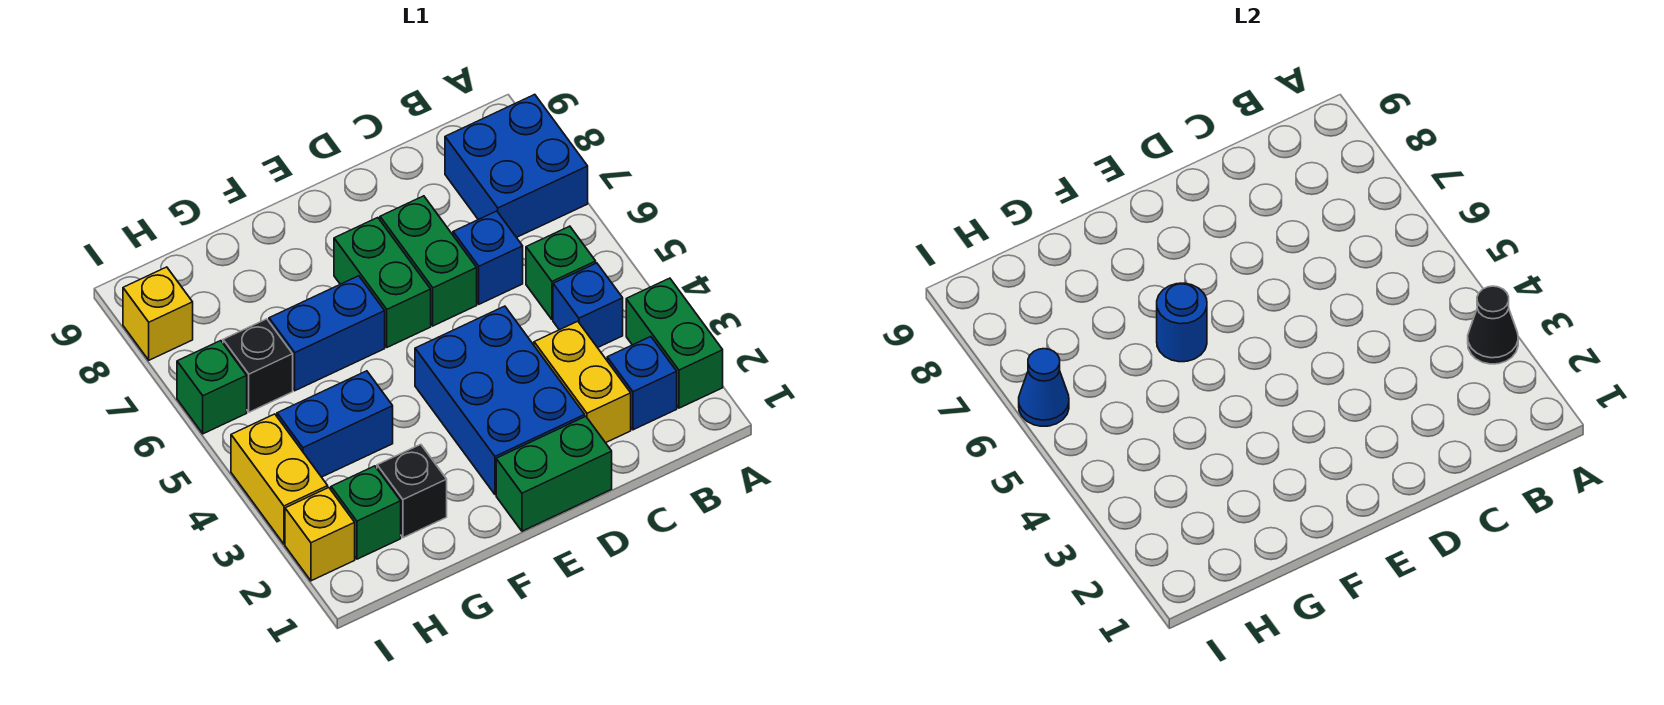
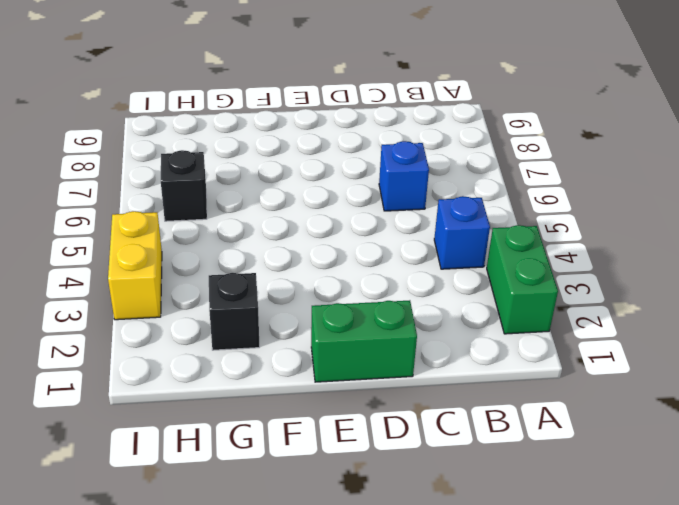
none -> blue 2x2 brick [445,94,588,237]
none -> blue 1x1 brick [607,337,677,430]
none -> green 1x1 brick [526,226,596,319]

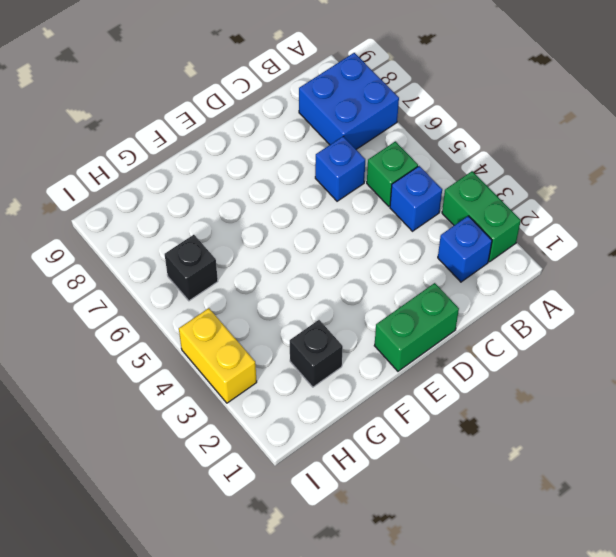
none -> yellow 1x2 brick [534,321,631,443]
none -> blue 2x3 brick [415,306,585,494]
none -> green 1x2 brick [380,196,477,326]

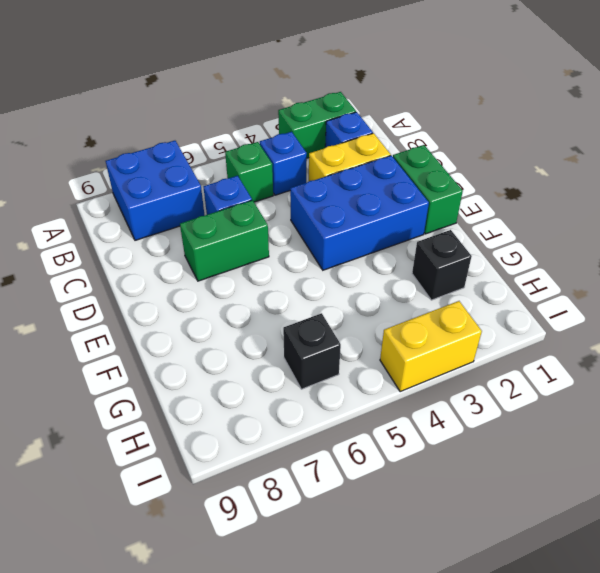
none -> green 1x2 brick [334,218,431,347]
none -> blue 1x2 brick [269,276,385,391]
none -> blue 1x2 brick [277,371,393,477]

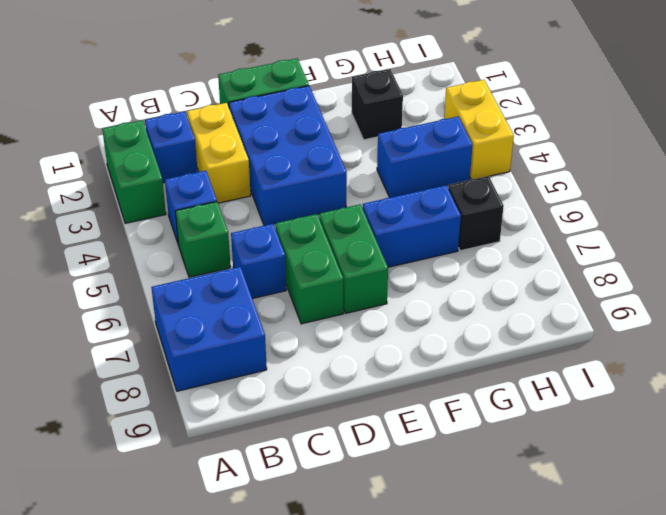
none -> green 1x1 brick [331,466,401,559]
none -> yellow 1x1 brick [285,488,355,581]
none -> green 1x1 brick [177,341,247,434]

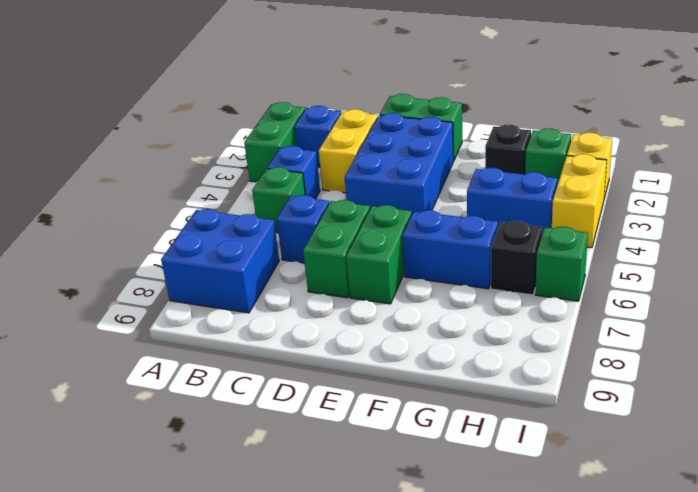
none -> yellow 1x1 brick [123,267,193,360]
none -> black 1x1 cone [1468,286,1518,364]
none -> blue 1x1 round brick [1157,283,1207,362]

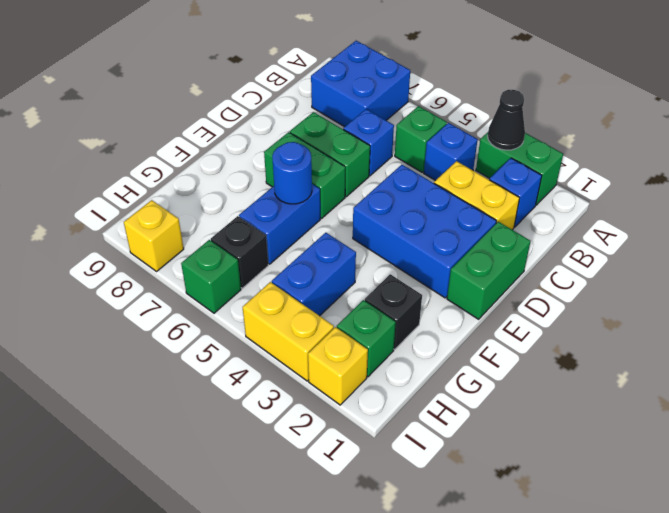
none -> blue 1x1 cone [1019,349,1069,426]

